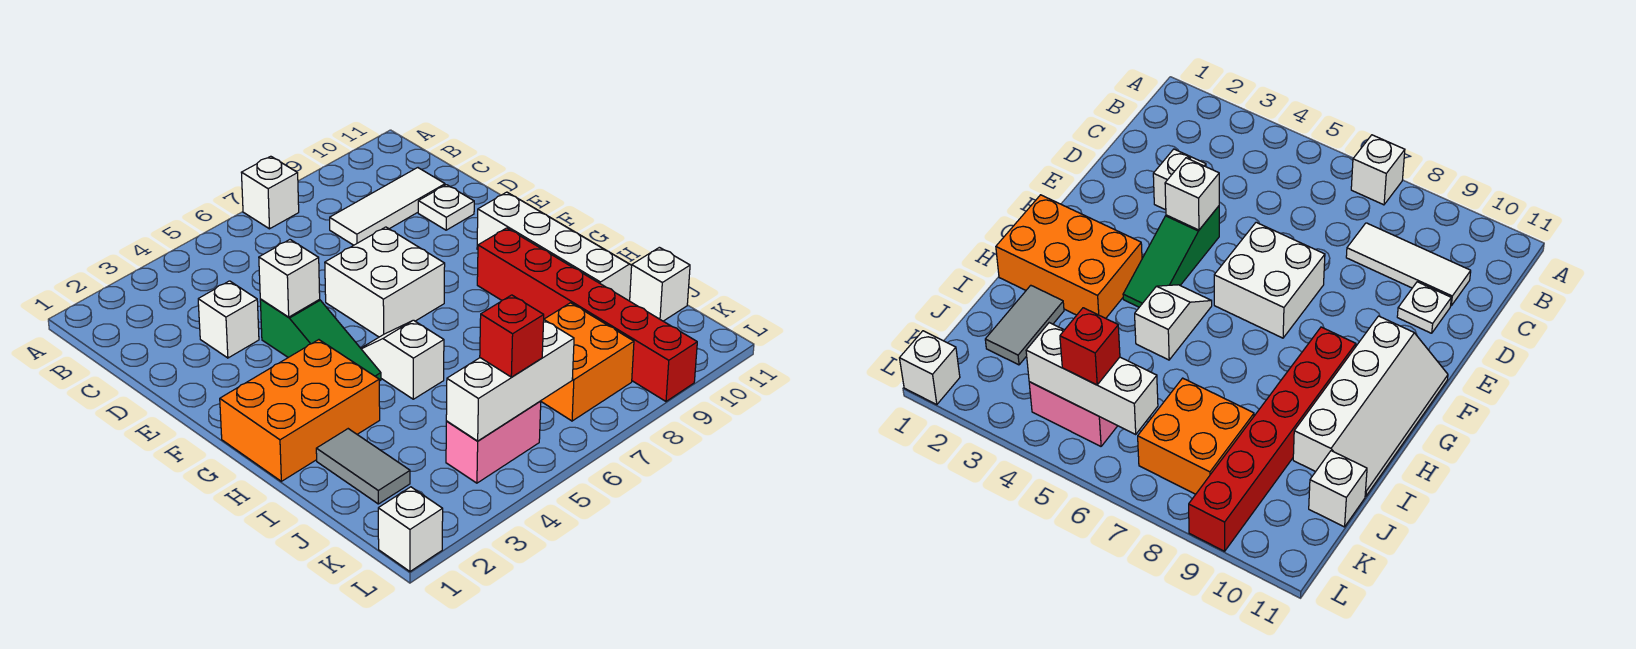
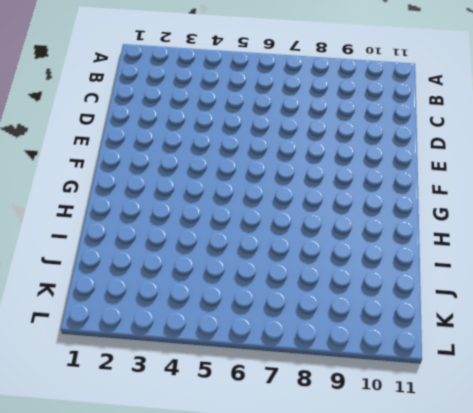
none -> white 1x1 brick [241,156,299,229]
none -> white 1x3 tile [330,168,445,245]
none -> white 1x1 brick [198,281,259,358]

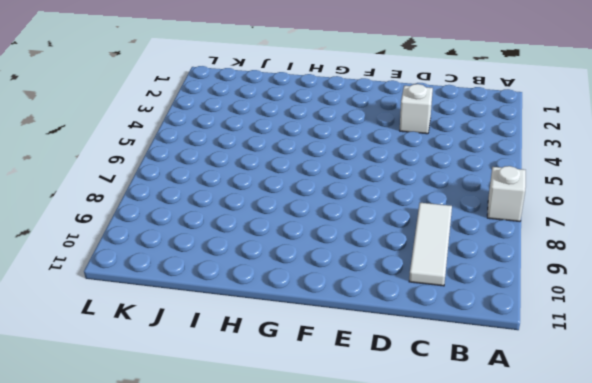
none -> white 1x1 plate [418,185,474,230]
none -> green 1x3 slope [260,299,381,381]
none -> white 2x2 brick [325,227,445,337]

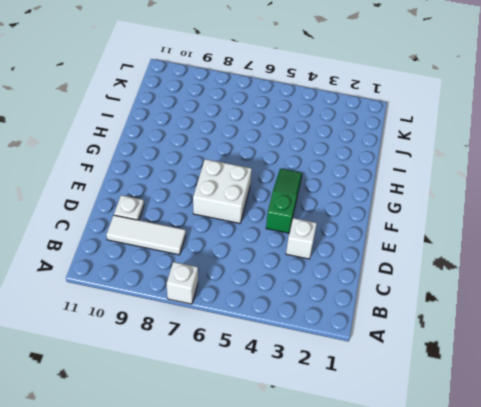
none -> white 2x4 slope [477,192,632,301]
none -> orange 2x3 brick [220,340,380,481]
none -> white 1x2 slope [361,320,444,399]

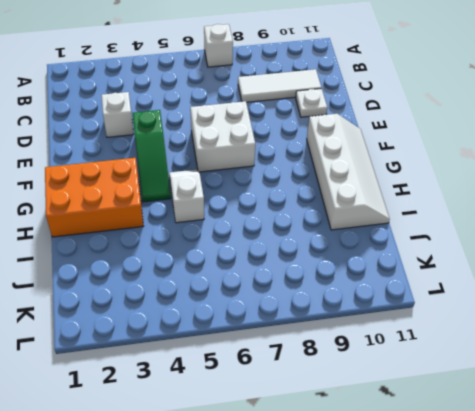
none -> red 1x6 brick [477,228,697,401]
none -> grey 1x2 tile [316,429,410,504]
none -> orange 2x2 brick [541,303,634,421]

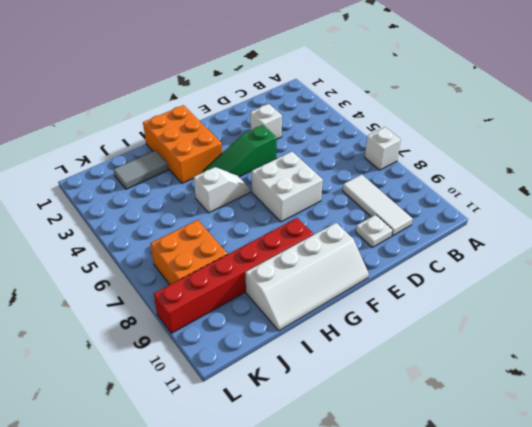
none -> white 1x1 brick [630,247,690,321]
none -> pink 1x2 brick [446,401,541,483]
none -> white 1x1 brick [378,487,443,571]

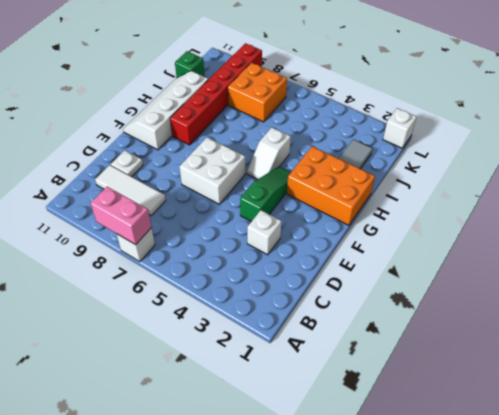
pink 1x2 brick [91,186,152,245] -> pink 1x2 brick moved to [446,401,541,483]
green 1x1 brick [175,51,205,78] -> white 1x1 brick [630,247,690,321]
none -> white 1x1 brick [259,240,320,317]
none -> white 1x3 brick [446,320,574,441]
none -> red 1x1 brick [480,295,544,377]

